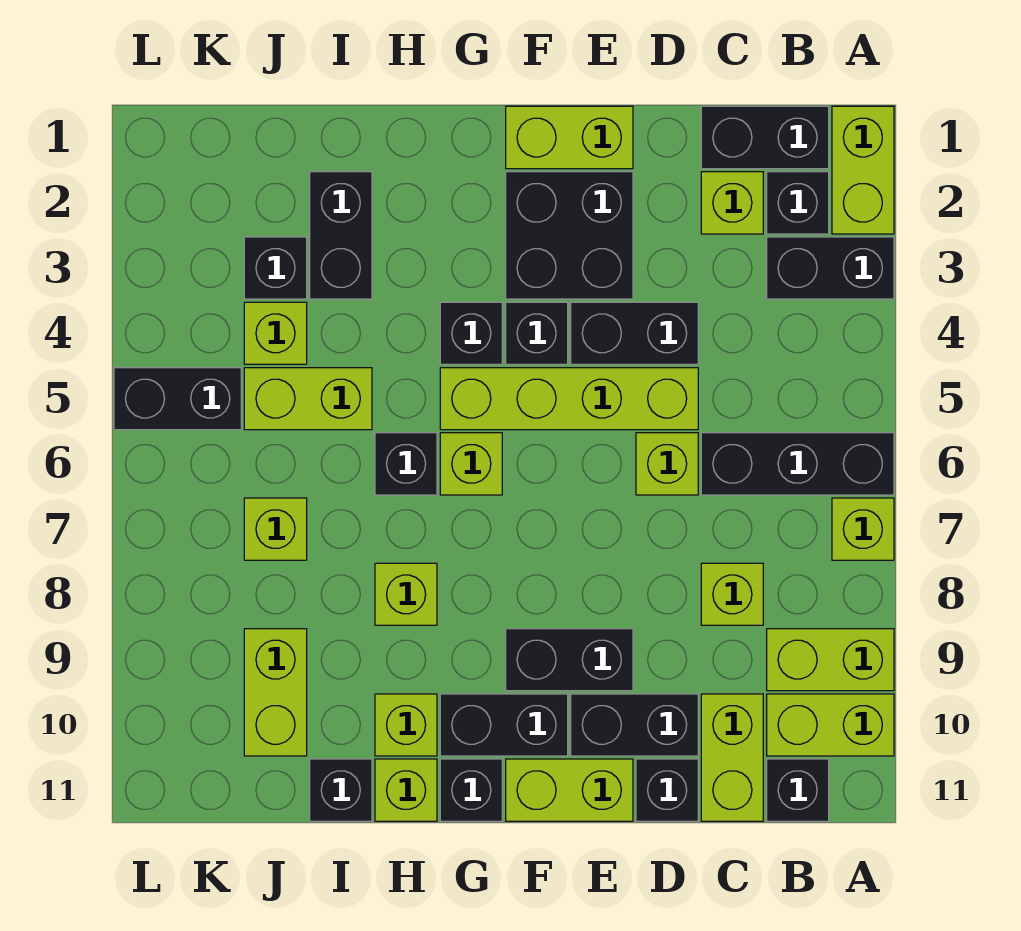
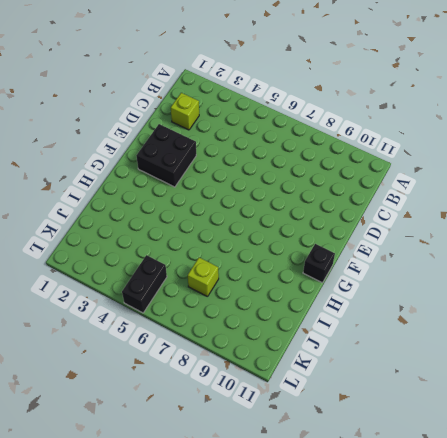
none -> lime 1x2 brick [832,106,894,234]
none -> black 1x2 brick [767,237,894,299]
none -> black 1x3 brick [701,433,894,495]
none -> lime 1x1 brick [832,498,894,560]

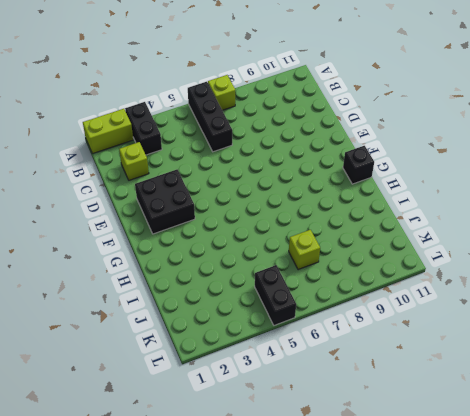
none -> lime 1x2 brick [767,629,894,691]
none -> lime 1x2 brick [767,694,894,756]
none -> black 1x2 brick [701,106,829,169]
none -> black 1x1 brick [767,172,829,234]

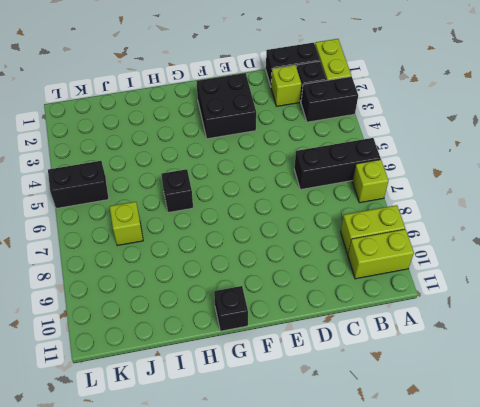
none -> black 1x1 brick [767,759,829,821]
none -> lime 1x1 brick [701,563,763,625]
none -> lime 1x2 brick [701,694,763,821]
none -> black 1x2 brick [571,302,698,364]

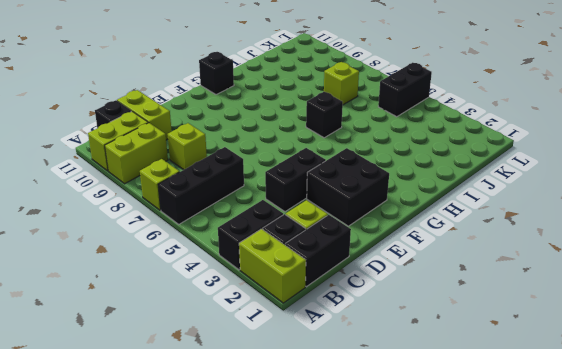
none -> lime 1x4 brick [440,368,698,430]
none -> lime 1x1 brick [636,433,698,495]
none -> black 1x2 brick [571,694,698,756]
none -> black 1x1 brick [636,759,698,821]

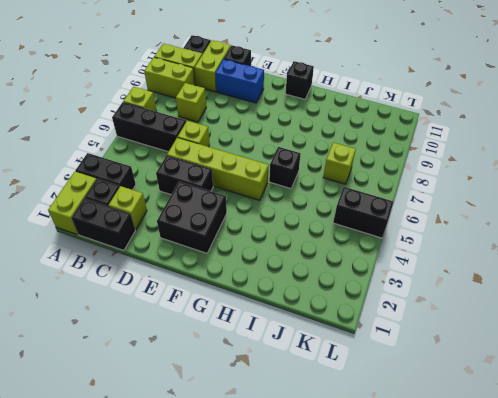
blue 1x2 brick [215,59,264,103] -> black 1x2 brick [571,694,698,756]
none -> lime 1x2 brick [506,106,633,169]
none -> black 1x2 brick [506,629,633,691]
none -> lime 1x2 brick [506,759,633,821]
none -> black 1x1 brick [506,302,568,364]

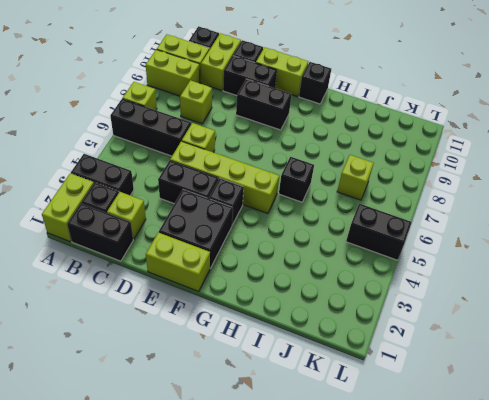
none -> black 1x2 brick [440,694,568,756]
none -> black 1x1 brick [440,302,502,364]
none -> lime 1x1 brick [440,433,502,495]
none -> lime 1x1 brick [375,563,437,625]

